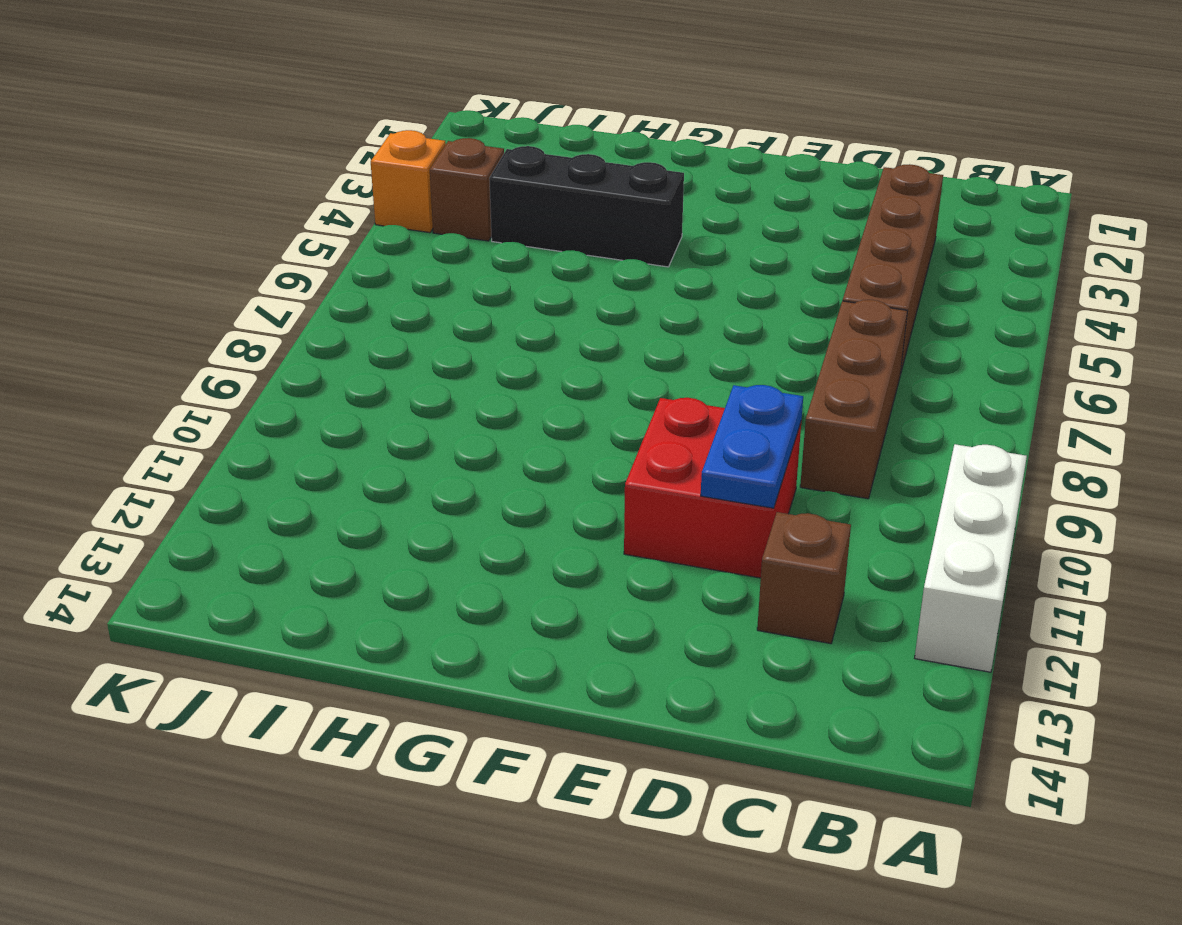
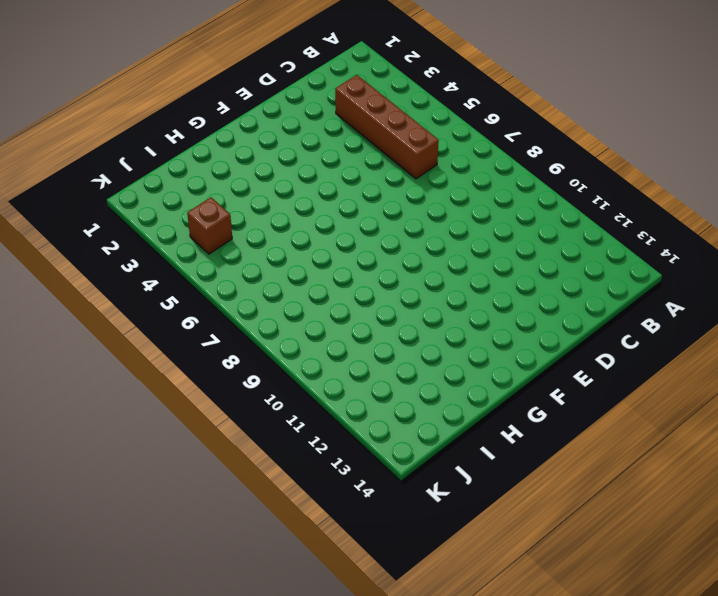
none -> white 1x3 brick [915,444,1027,672]
none -> brown 1x3 brick [800,300,908,499]

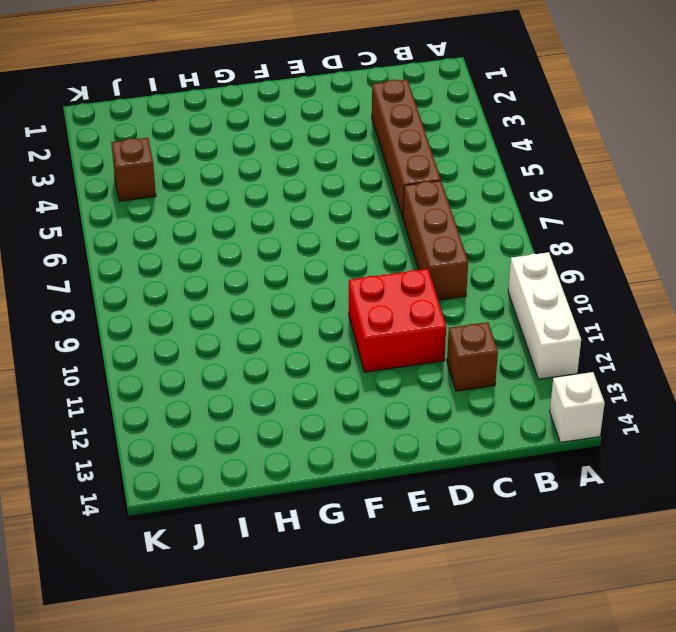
white 1x1 brick [550,372,605,442] -> none
none -> black 1x3 brick [489,146,684,267]
none -> orange 1x1 brick [371,130,446,233]

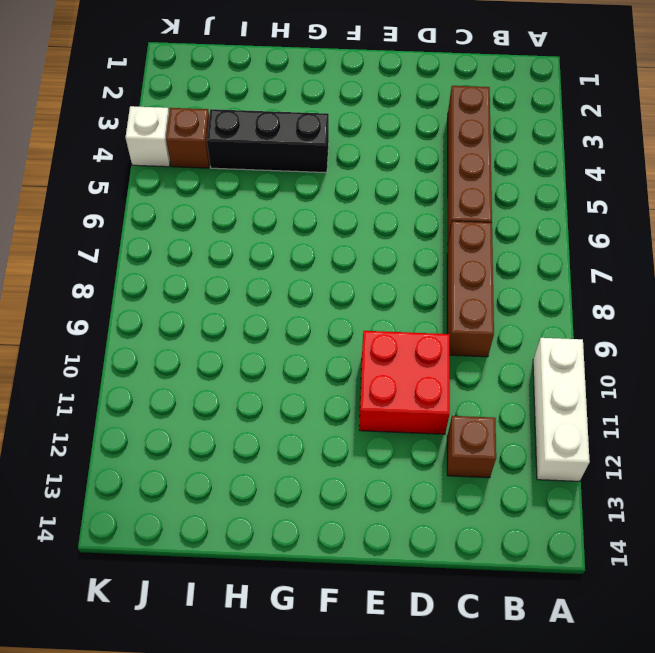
white 1x1 brick [126,106,170,167] -> orange 1x1 brick [371,130,446,233]
none -> blue 1x2 plate [701,385,803,508]

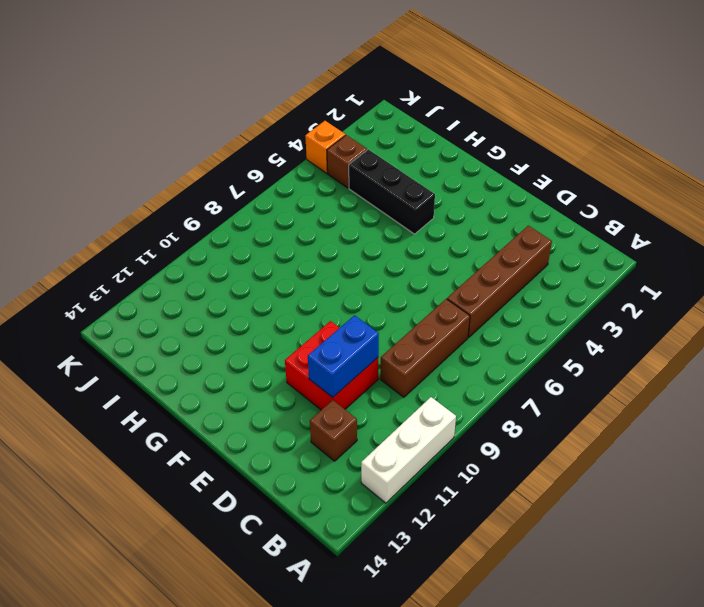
blue 1x2 brick [308,315,379,397] -> blue 1x2 plate [701,385,803,508]

